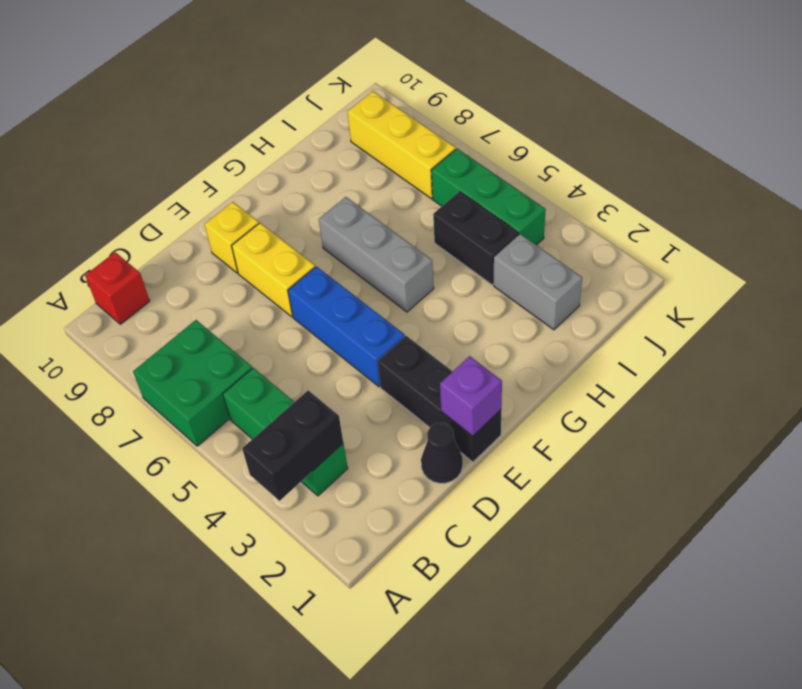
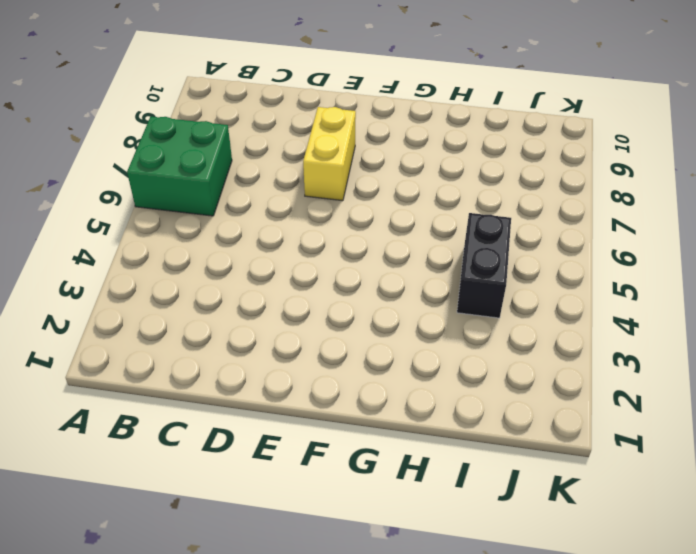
none -> green 1x3 brick [223,368,348,496]
none -> red 1x1 brick [85,252,150,324]
none -> black 1x1 cone [421,423,463,483]

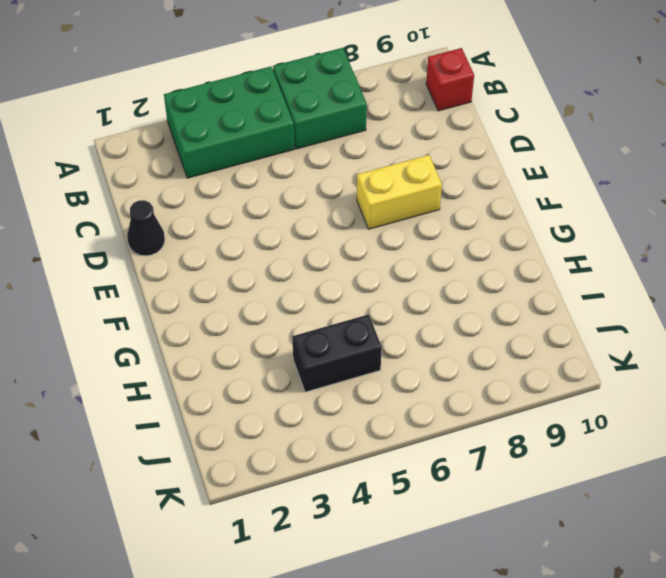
green 2x3 brick [164,66,294,178] -> green 1x3 brick [223,368,348,496]
none -> black 1x3 brick [378,336,501,462]
none -> blue 1x3 brick [288,266,405,387]
none -> yellow 1x1 brick [205,202,259,273]

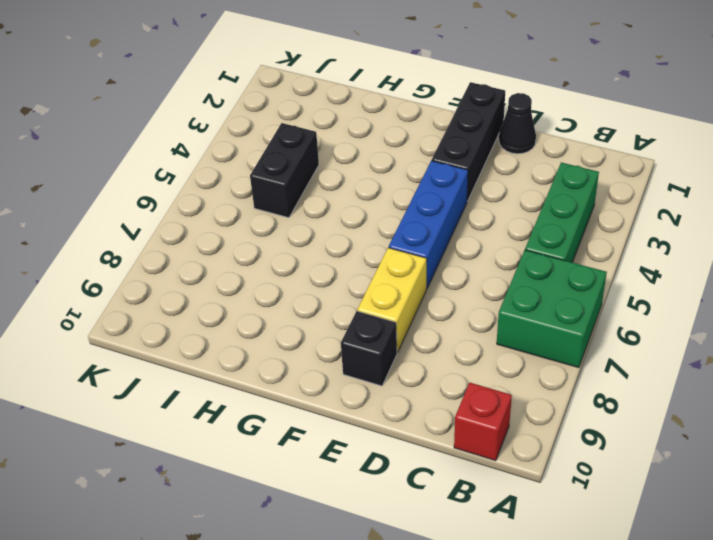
black 1x1 brick [341,311,397,386] -> yellow 1x1 brick [205,202,259,273]
none -> grey 1x3 brick [319,197,434,312]
none -> grey 1x2 brick [494,234,582,330]
none -> green 1x3 brick [431,149,546,245]

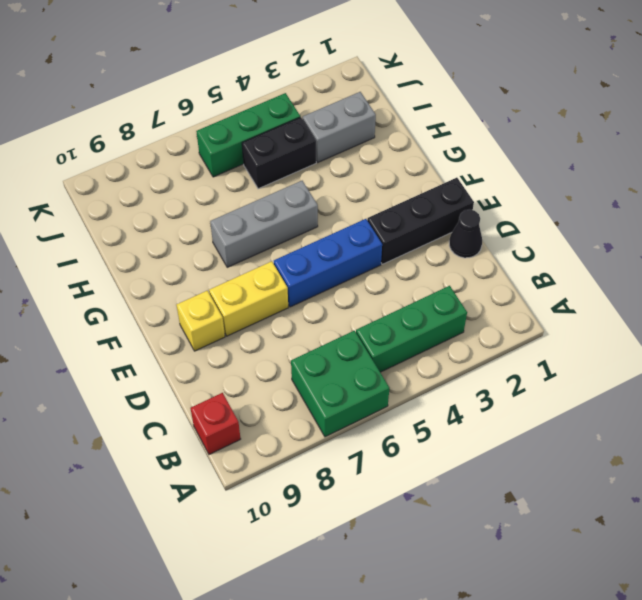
none -> yellow 1x3 brick [348,91,456,199]
none -> black 1x2 brick [242,390,343,501]
none -> purple 1x1 brick [440,356,502,436]

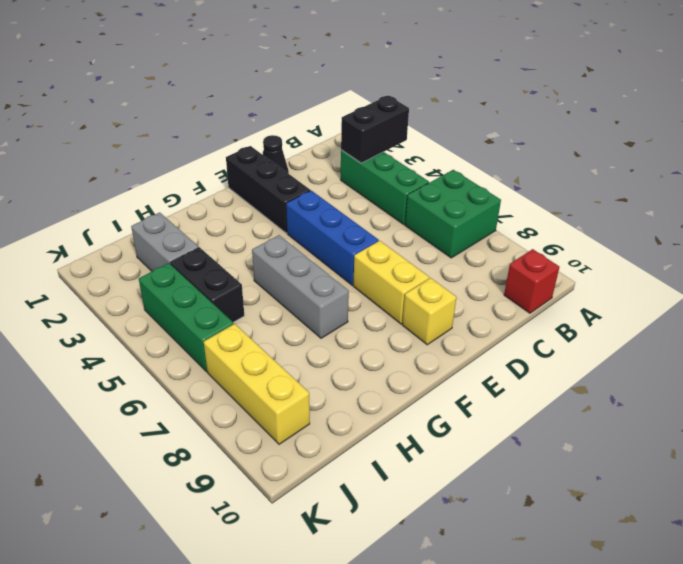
none -> purple 1x1 brick [440,356,502,436]

